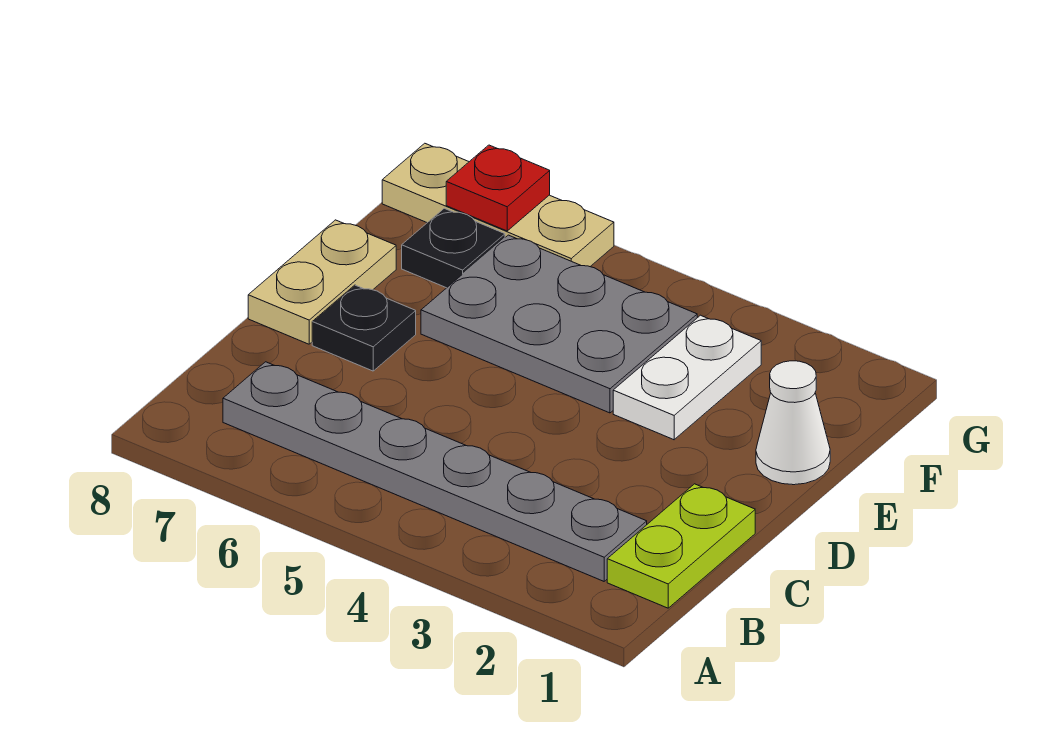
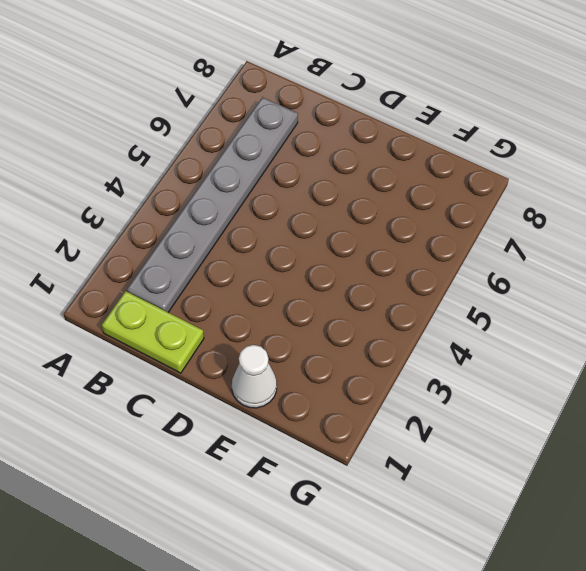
none -> black 1x1 plate [312,285,416,371]
none -> tan 1x2 plate [248,220,396,344]

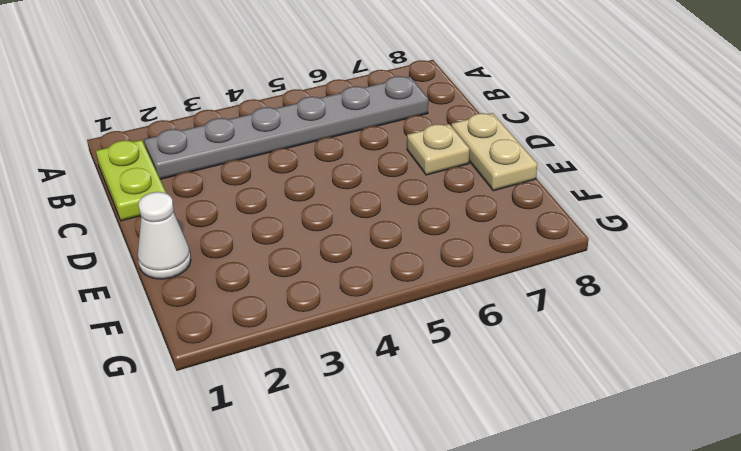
tan 1x1 plate [407,124,469,175] -> black 1x1 plate [312,285,416,371]
none -> white 1x2 plate [613,315,761,440]
none -> grey 2x3 plate [421,235,697,413]

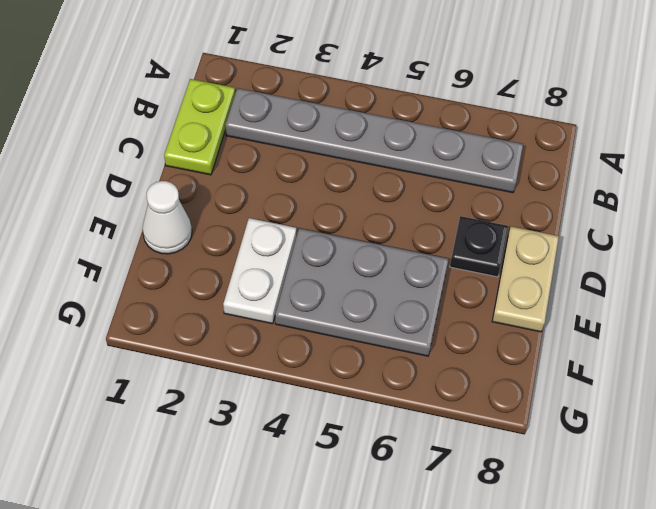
none -> black 1x1 plate [402,208,505,288]
none -> tan 1x3 plate [382,143,614,267]

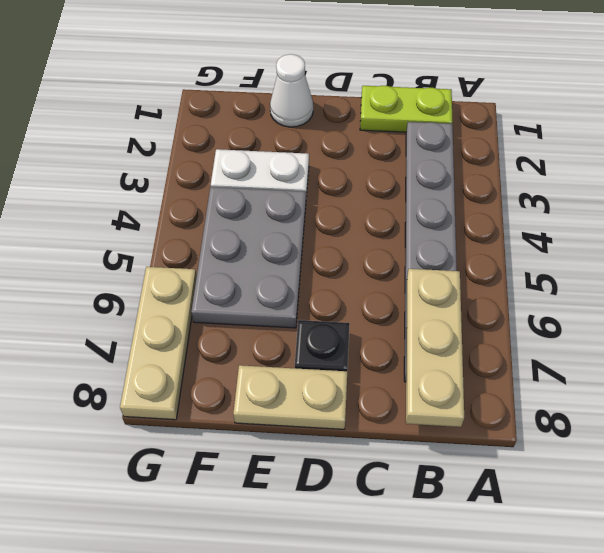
tan 1x3 plate [406,269,464,427] -> none
none -> black 1x1 plate [402,208,505,288]
none -> red 1x1 plate [446,145,550,231]

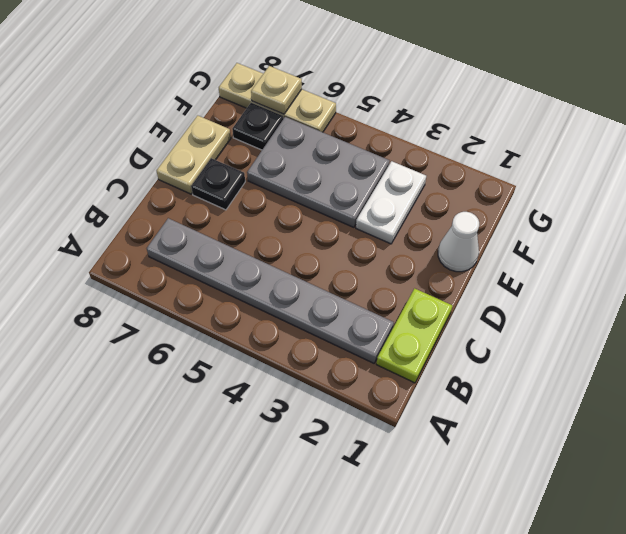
tan 1x1 plate [251,66,302,114] -> red 1x1 plate [446,145,550,231]

